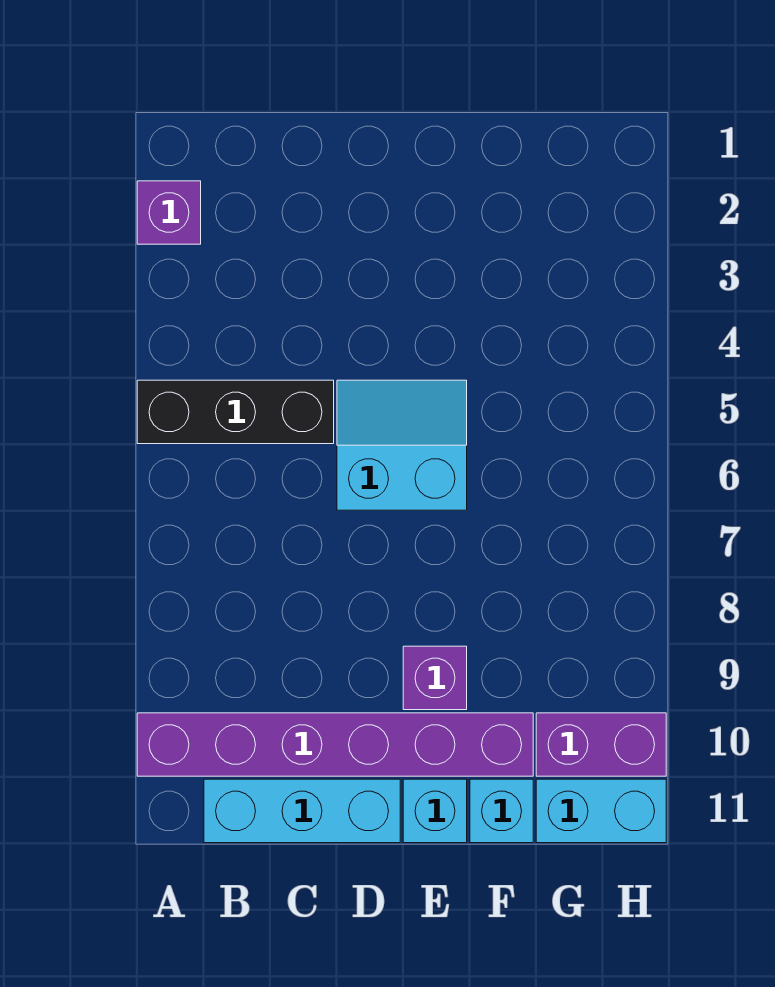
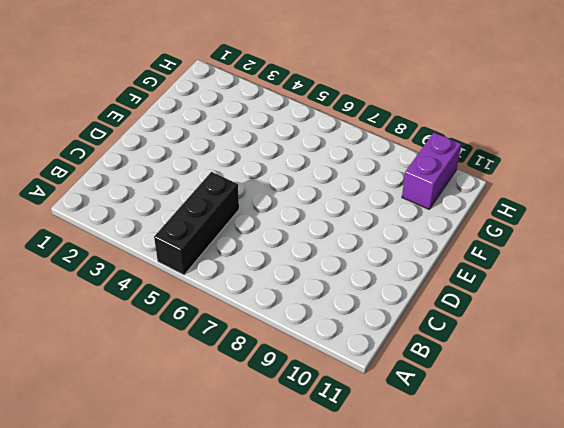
none -> purple 1x1 brick [137,181,201,244]
none -> purple 1x6 brick [137,713,533,776]

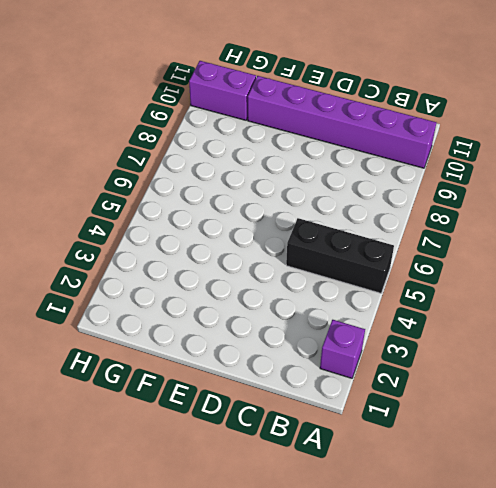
none -> cyan 1x3 brick [204,779,400,843]
none -> cyan 2x2 slope [337,380,467,510]

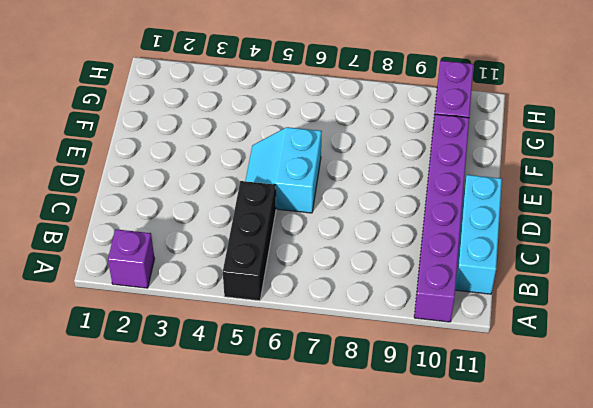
none -> purple 1x1 brick [403,646,467,710]
none -> cyan 1x1 brick [403,779,467,843]

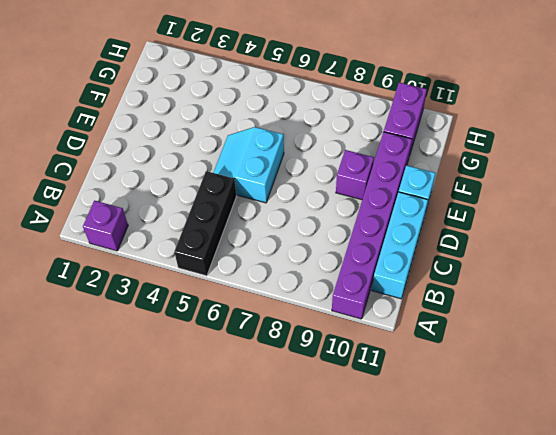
none -> cyan 1x1 brick [470,779,533,843]
none -> cyan 1x2 brick [536,779,666,843]

